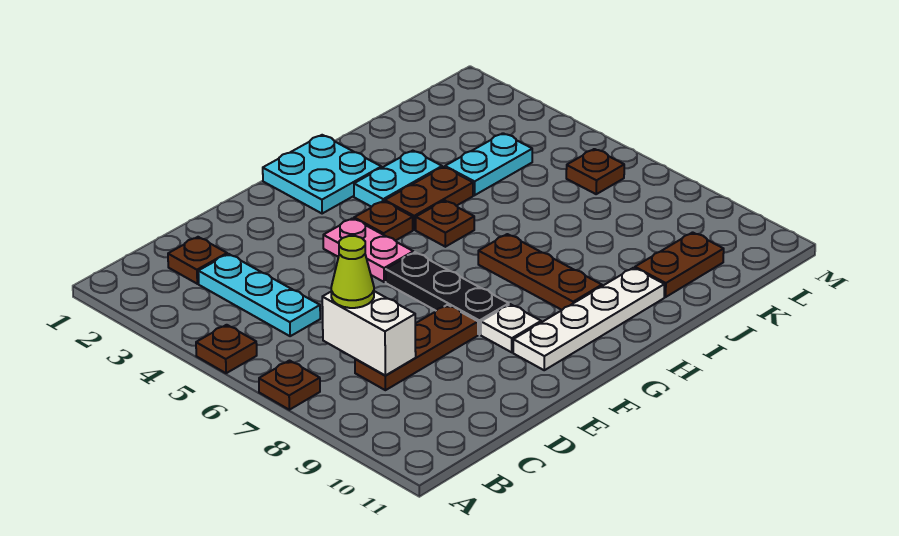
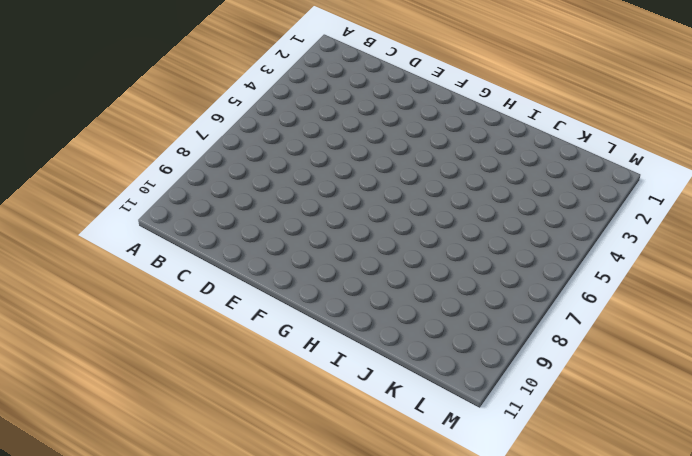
none -> brown 1x1 plate [196,325,257,373]
none -> brown 1x1 plate [259,361,320,410]
none -> brown 1x1 plate [168,237,227,284]

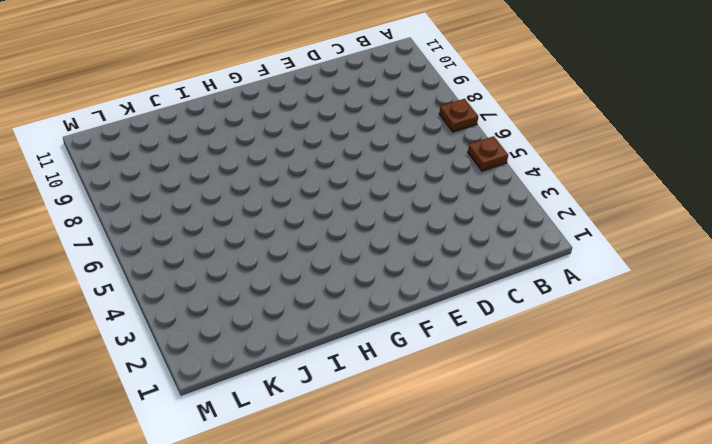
none -> brown 1x1 plate [168,237,227,284]
none -> cyan 1x3 plate [198,254,320,336]
none -> brown 1x3 plate [355,305,478,390]

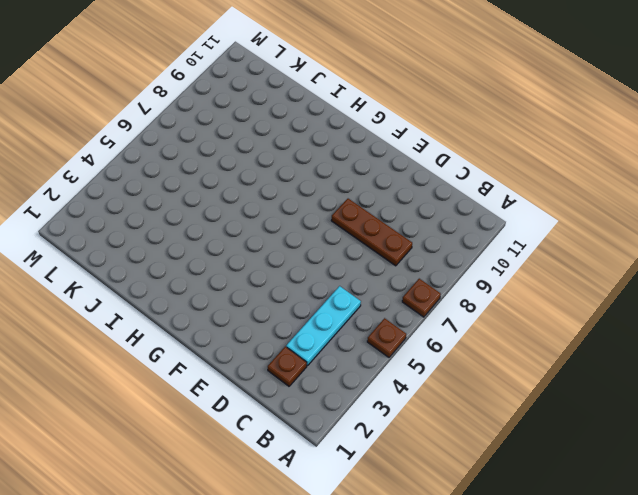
none -> pink 1x2 plate [323,218,413,282]
none -> black 1x3 plate [386,252,509,335]
none -> white 1x1 plate [481,304,541,352]

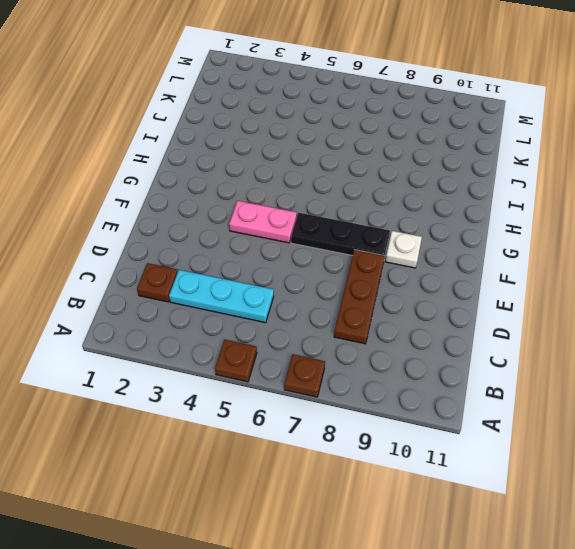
none -> white 1x4 plate [513,268,664,370]
none -> cyan 2x2 plate [263,135,381,214]
none -> brown 1x1 plate [354,201,413,241]

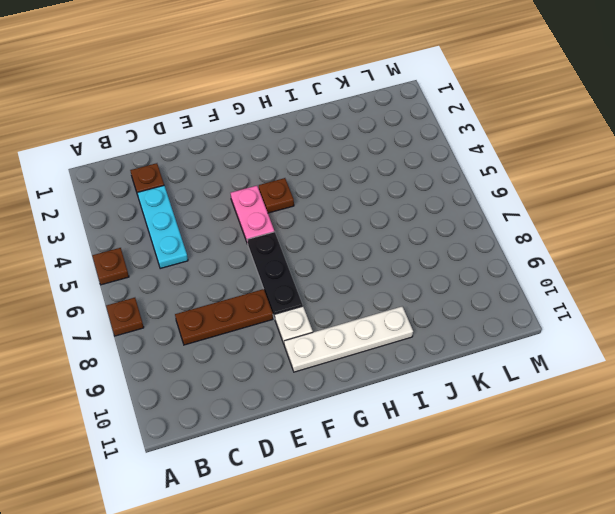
none -> cyan 2x2 plate [263,135,381,214]
none -> cyan 1x2 plate [354,151,442,207]
none -> brown 1x2 plate [385,167,473,230]

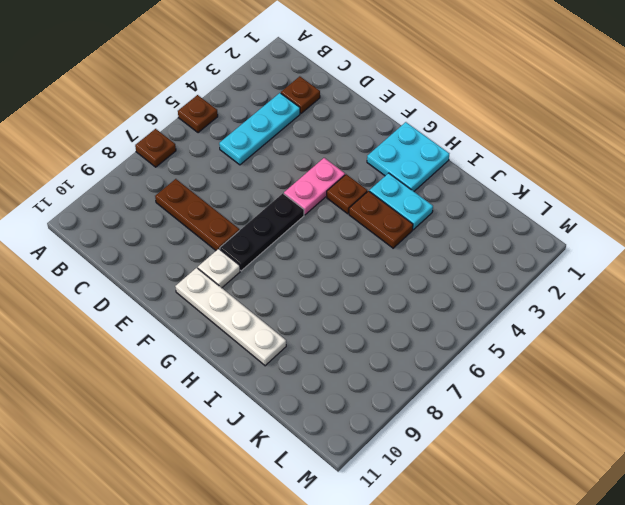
none -> brown 1x1 plate [416,200,474,247]
none -> brown 1x3 plate [478,234,602,310]
none -> cyan 1x2 plate [445,133,532,195]

